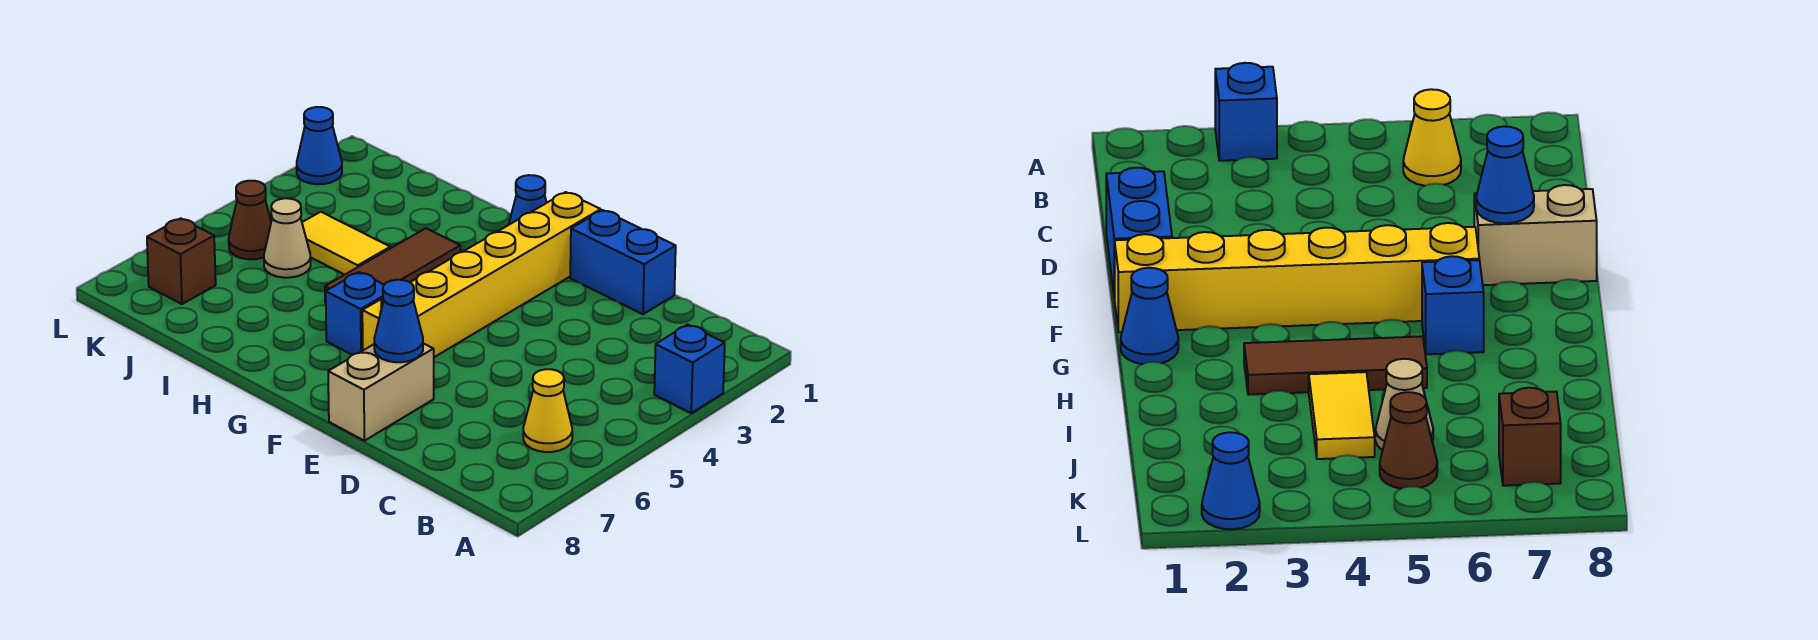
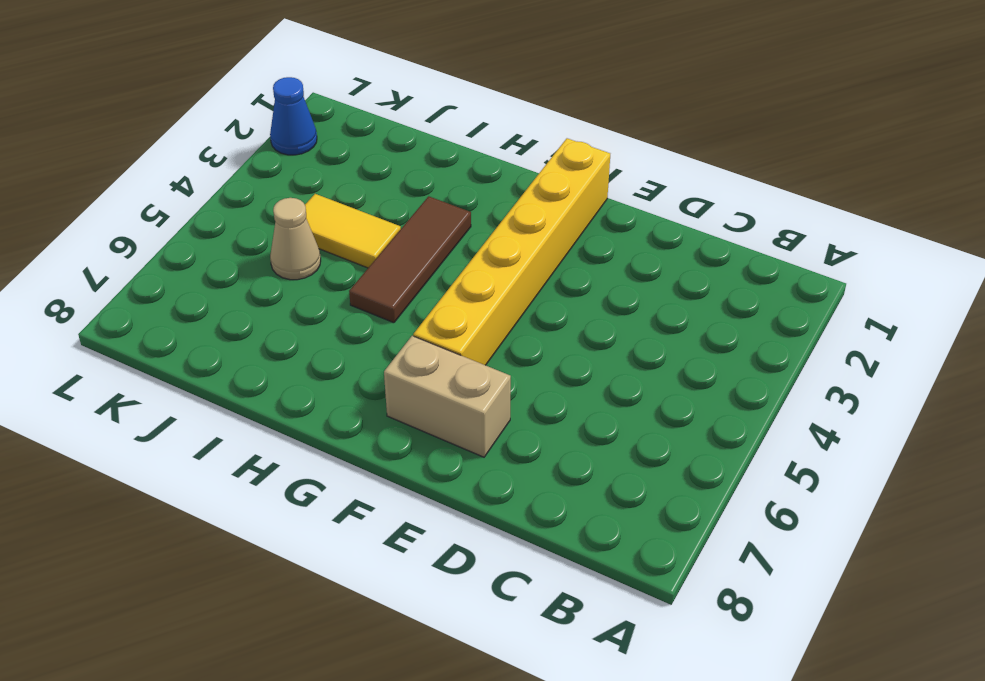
tan 1x2 brick [384,336,511,457] -> tan 1x2 brick turned to [328,343,434,441]
none -> blue 1x1 brick [654,324,725,413]
none -> yellow 1x1 cone [523,369,572,452]
none -> blue 1x2 brick [570,210,676,314]

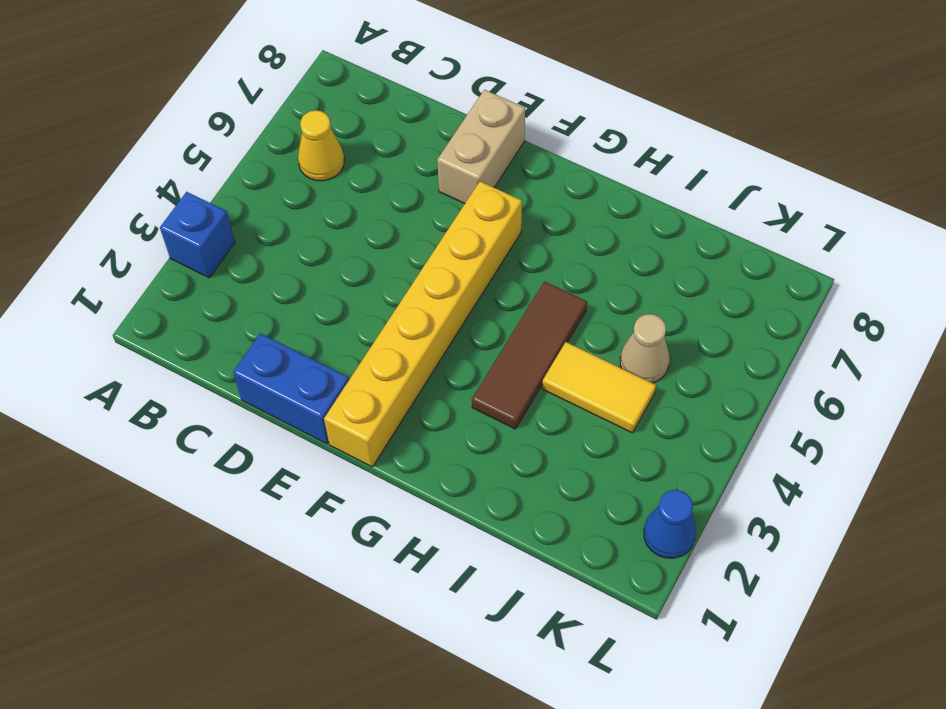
none -> blue 1x1 cone [509,175,546,225]
none -> blue 1x1 brick [326,272,384,355]
none -> brown 1x1 cone [229,181,271,259]

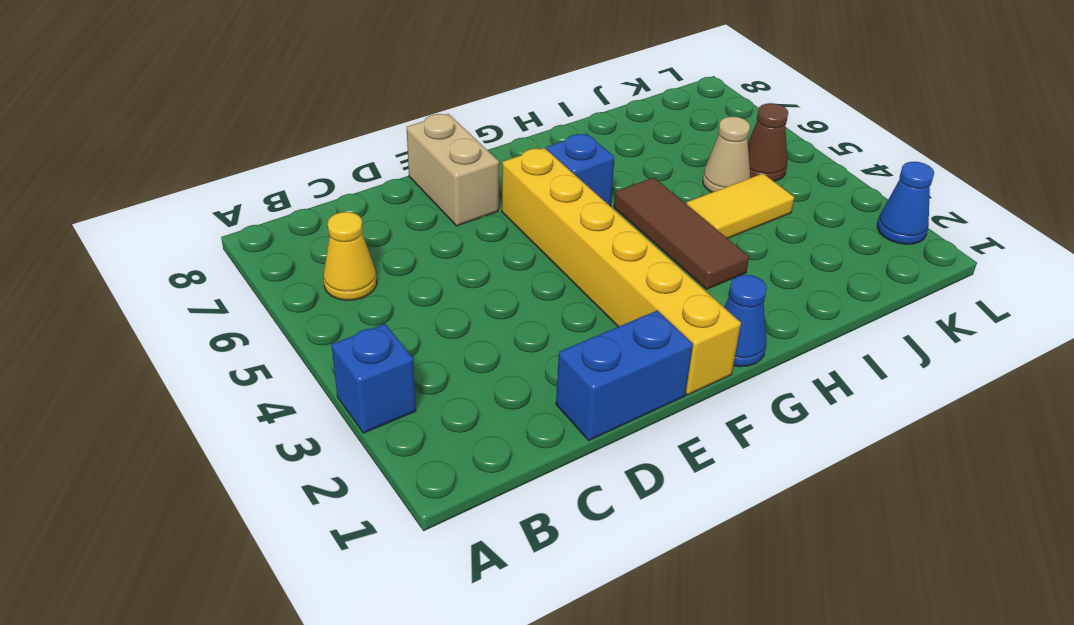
none -> brown 1x1 brick [147,218,216,304]
none -> blue 1x1 cone [374,280,423,362]

